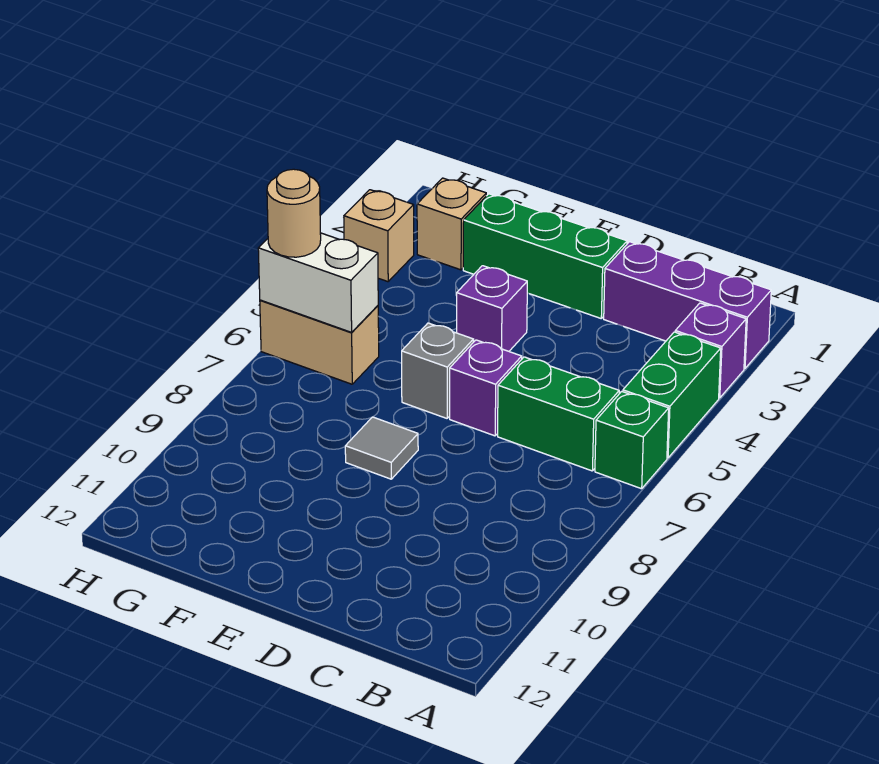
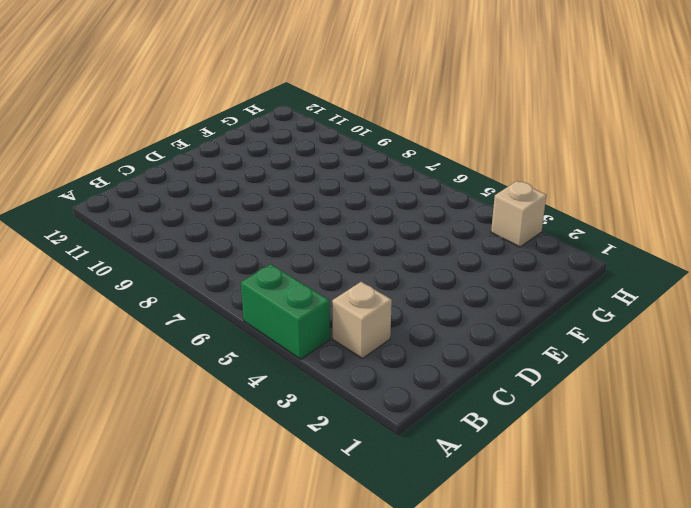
tan 1x1 brick [332,282,392,358] -> tan 1x1 brick moved to [417,178,486,270]
none -> purple 1x3 brick [604,242,771,368]
none -> purple 1x1 brick [675,303,746,398]
none -> green 1x1 brick [595,391,669,489]

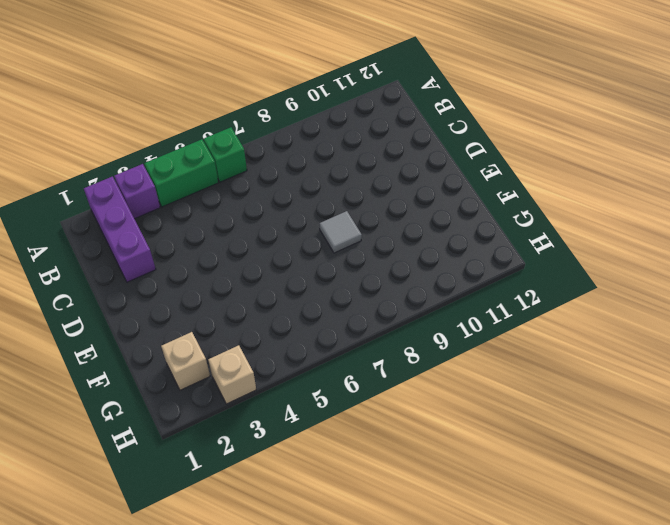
none -> green 1x2 brick [498,357,619,471]
none -> green 1x3 brick [463,194,627,318]
none -> purple 1x1 brick [450,340,522,436]

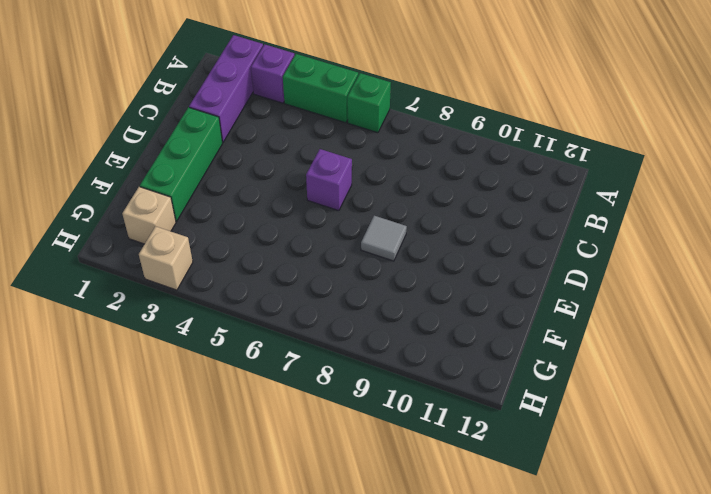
none -> green 1x2 brick [498,357,619,471]
none -> purple 1x1 brick [457,266,527,351]
none -> grey 1x1 brick [402,323,474,418]

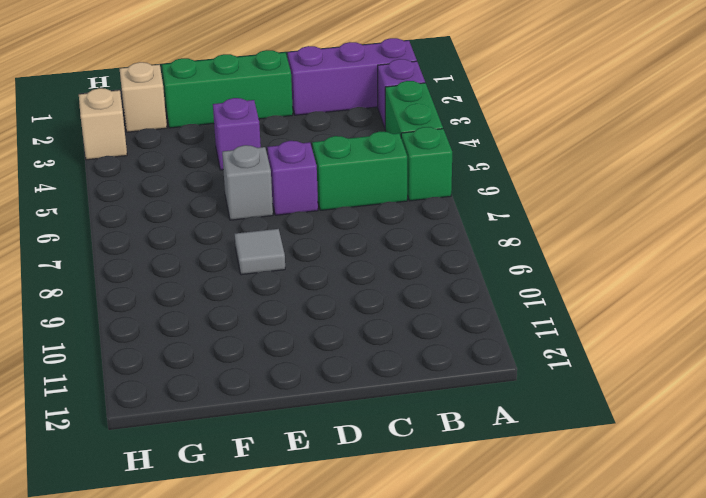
none -> tan 1x2 brick [260,300,379,384]
none -> white 1x2 brick [258,233,378,332]
none -> tan 1x1 round brick [267,169,321,257]

